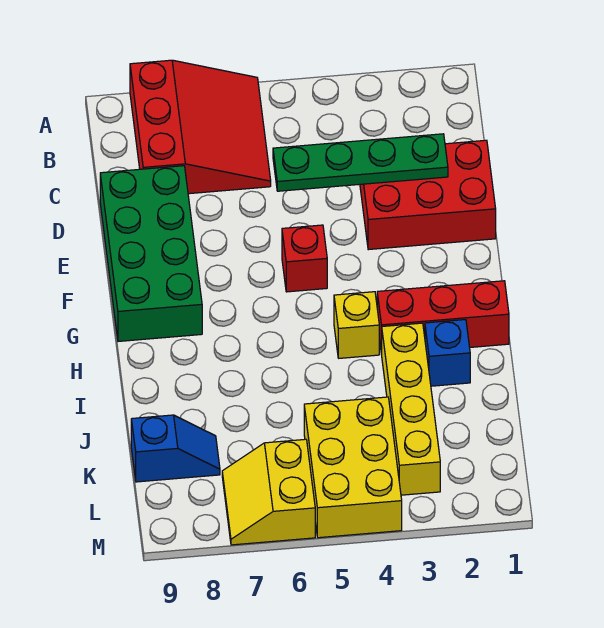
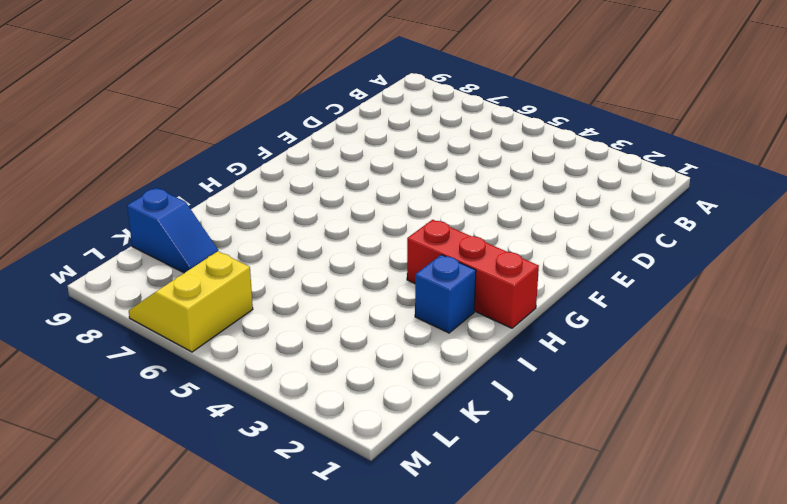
none -> red 3x3 slope [130,60,271,194]
none -> red 2x3 brick [360,140,496,250]
none -> green 2x4 brick [100,166,202,341]

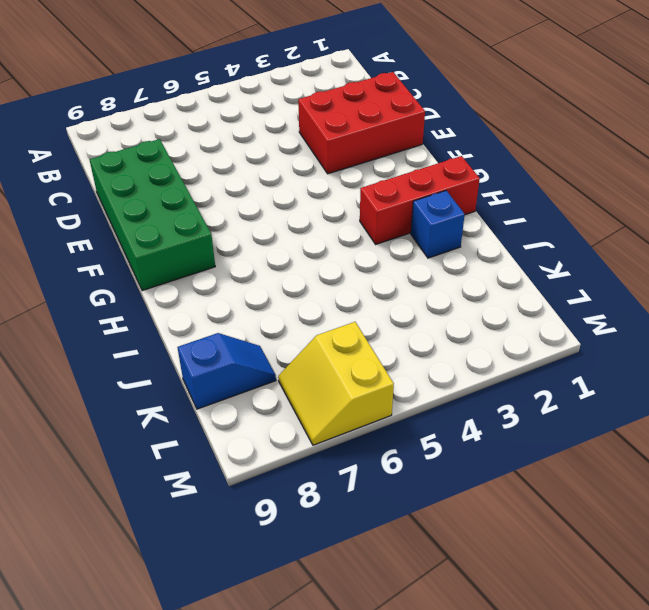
none -> red 3x3 slope [130,60,271,194]
none -> red 1x1 brick [282,225,327,292]
none -> yellow 1x1 brick [334,292,379,358]

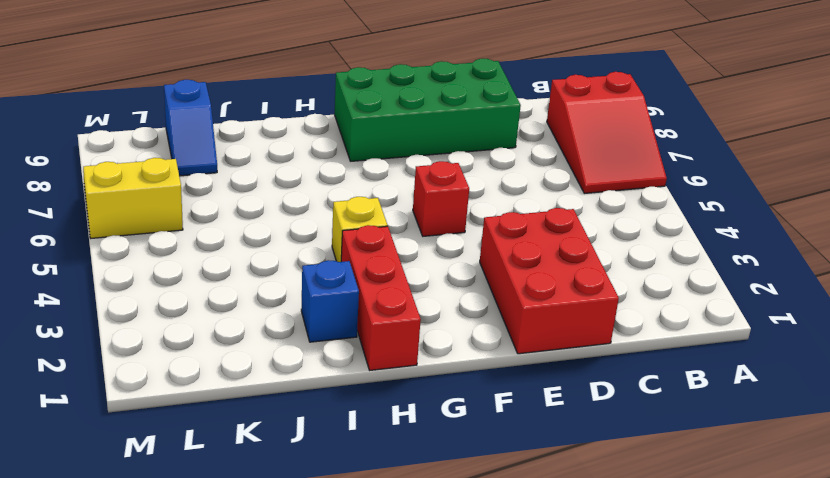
red 2x3 slope [547,72,667,193] -> red 3x3 slope [130,60,271,194]
none -> yellow 1x4 brick [382,323,440,495]
none -> yellow 2x3 brick [304,397,402,538]
none -> green 1x4 plate [273,134,448,191]

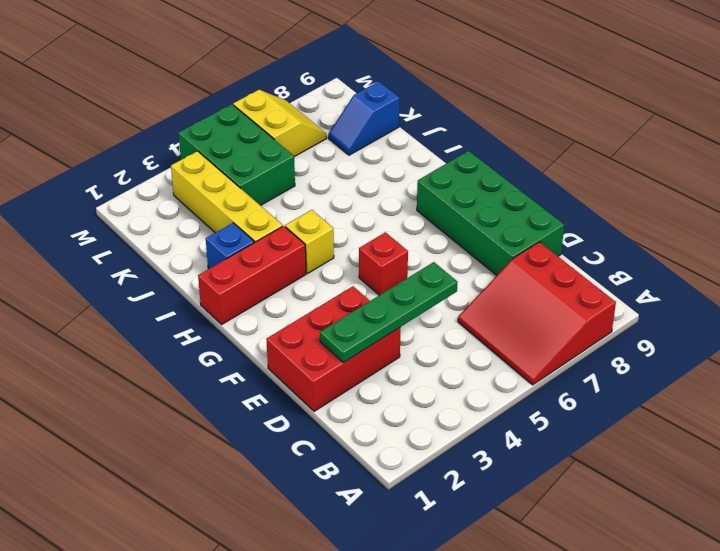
green 2x3 brick [178,104,295,206] -> yellow 2x3 brick [304,397,402,538]

